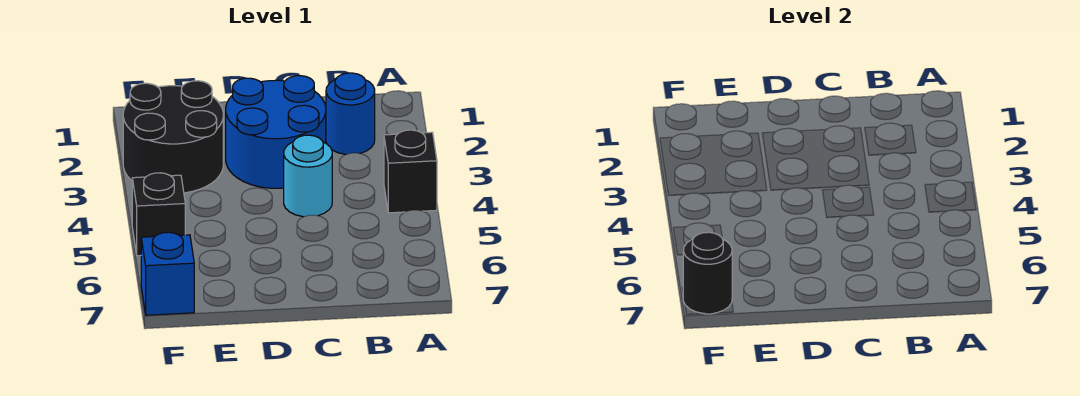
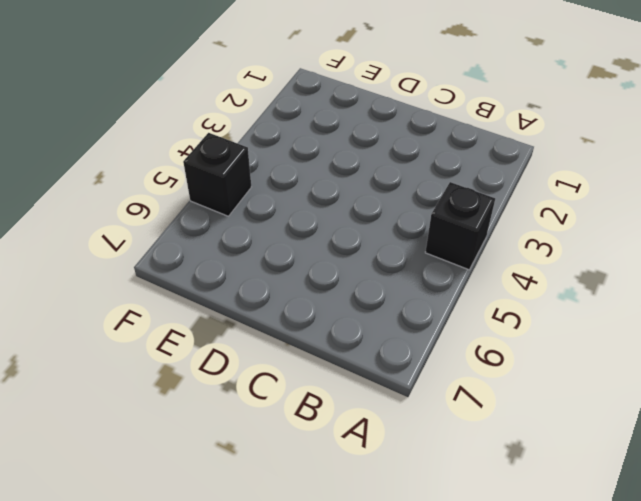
none -> blue 1x1 round brick [326,73,375,154]
none -> blue 2x2 round brick [226,76,326,188]

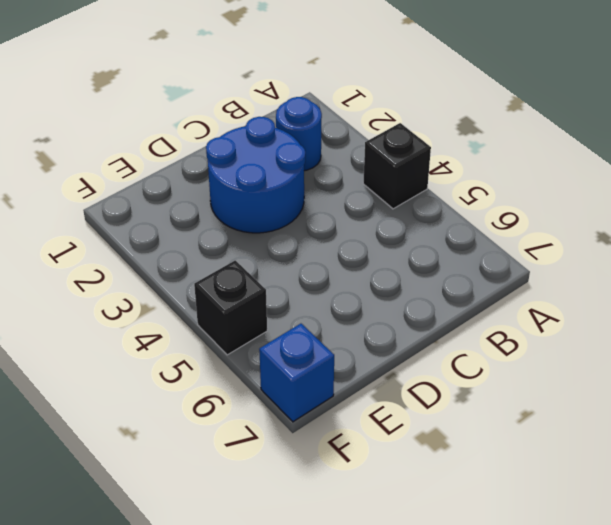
none -> cyan 1x1 round brick [284,135,332,217]
none -> black 2x2 round brick [123,81,223,193]

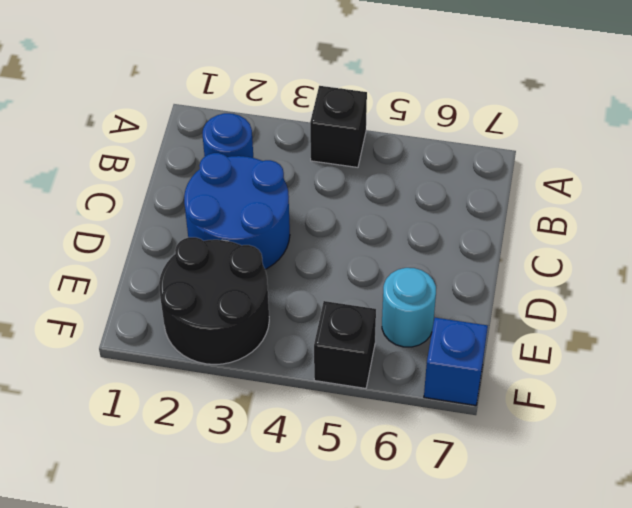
cyan 1x1 round brick [382,268,436,347] -> cyan 1x1 round brick moved to [284,135,332,217]
none -> black 1x1 round brick [683,232,732,314]

